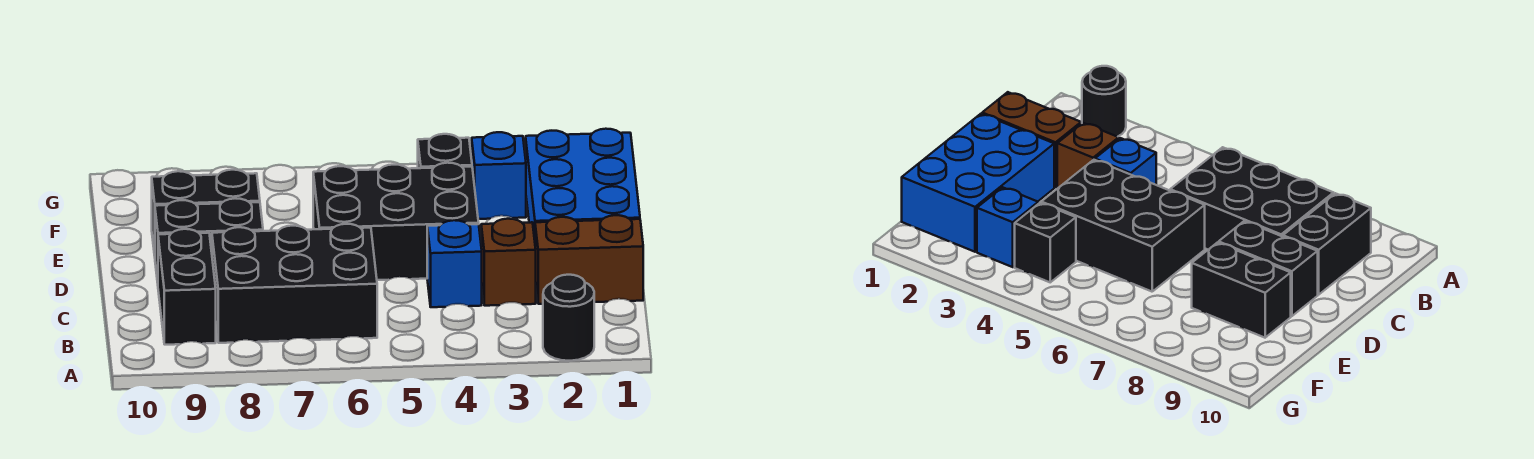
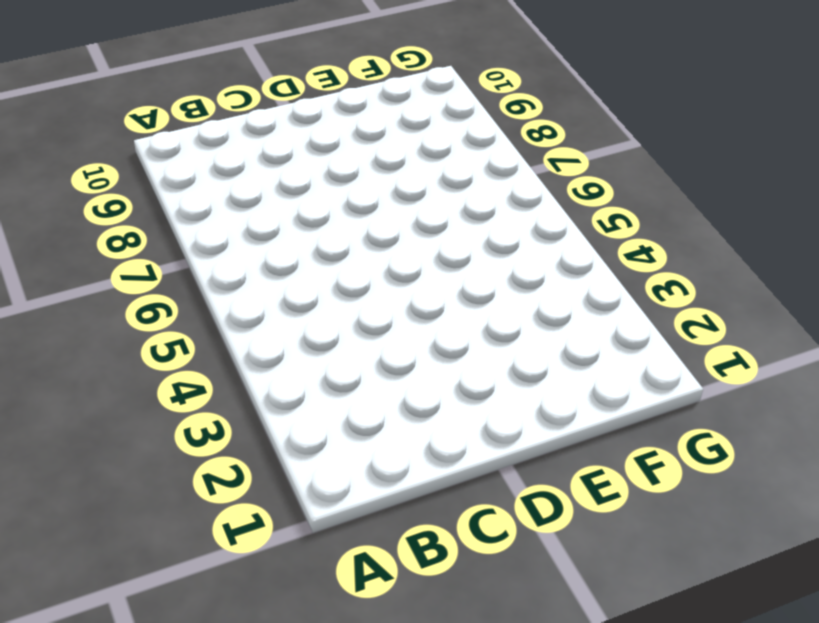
none -> black 1x1 round brick [543,275,594,361]
none -> black 2x3 brick [212,224,377,343]
none -> black 1x2 brick [158,229,216,345]

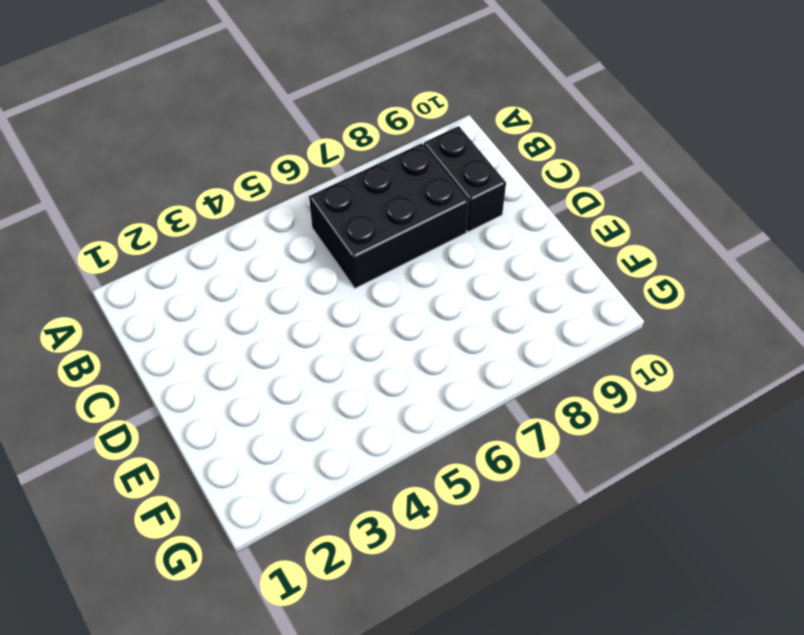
none -> black 1x1 round brick [543,275,594,361]
none -> brown 1x2 brick [535,215,643,304]
none -> brown 1x1 brick [481,219,536,306]

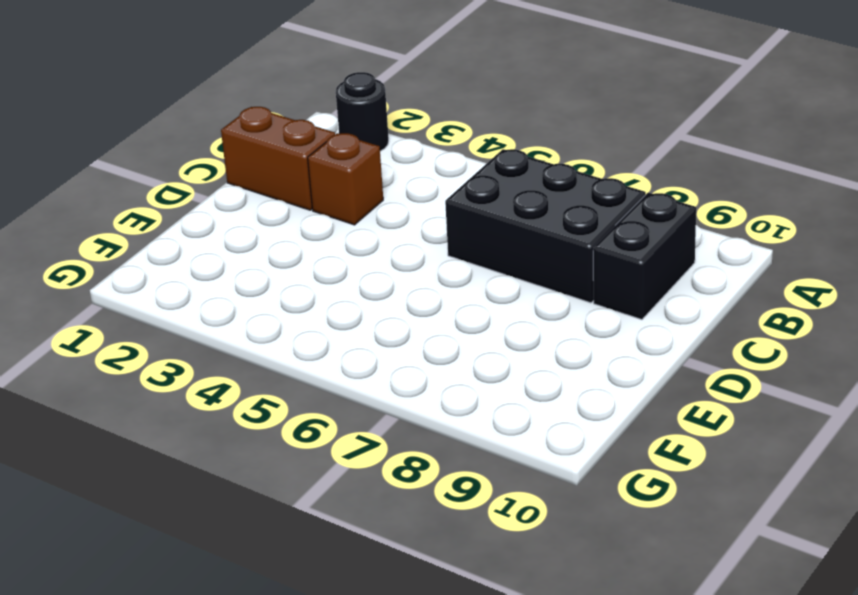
none -> blue 1x1 brick [427,220,482,307]
none -> blue 2x3 brick [526,129,640,240]
none -> black 2x3 brick [313,163,479,280]

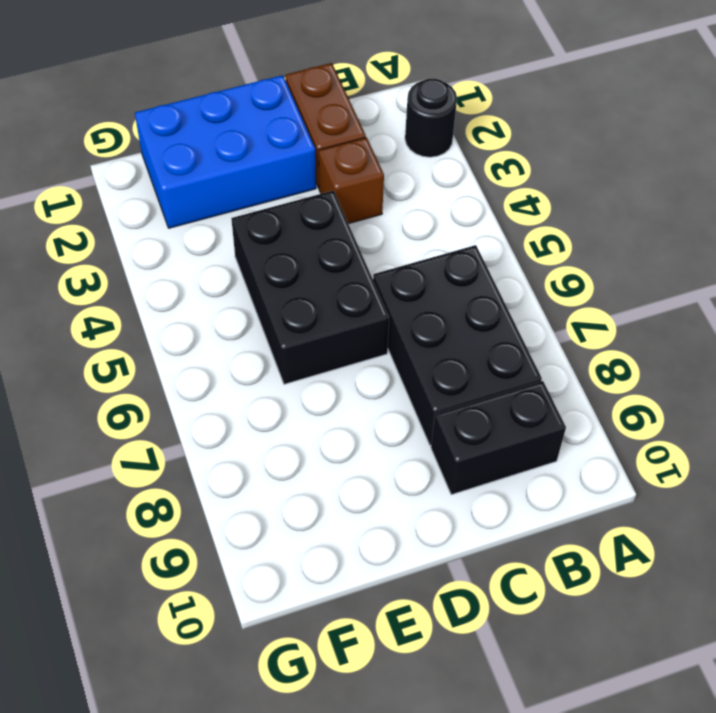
none -> blue 1x1 brick [427,220,482,307]
none -> black 1x2 brick [155,198,263,283]
none -> black 1x2 brick [152,170,260,256]

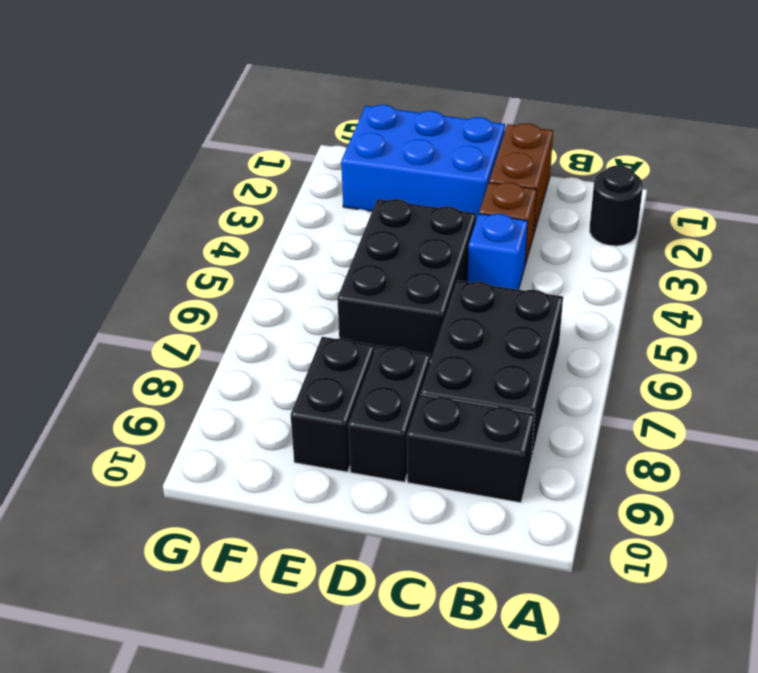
none -> blue 1x1 brick [472,132,526,219]
none -> black 1x1 brick [418,134,472,168]

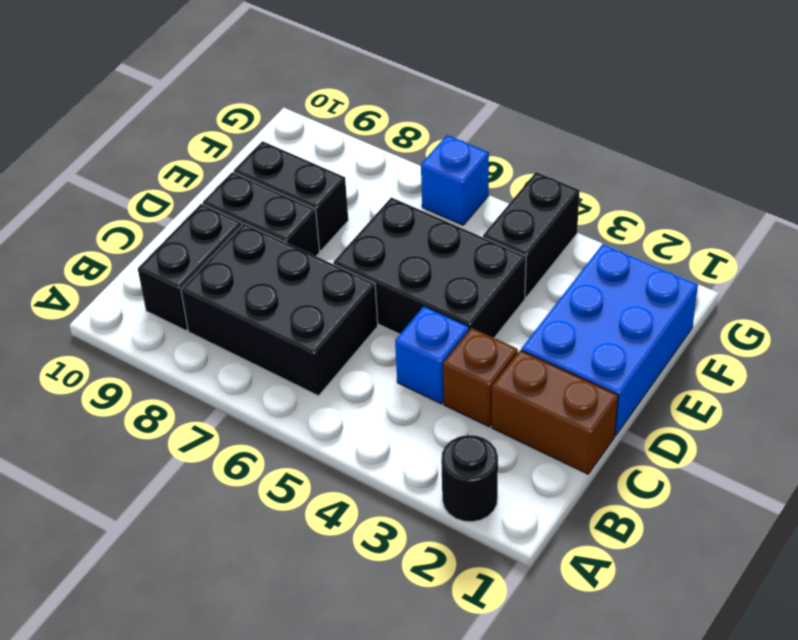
black 1x2 brick [483,172,580,297] -> black 1x1 brick [418,134,472,168]
blue 1x1 brick [421,135,489,225] -> blue 1x1 brick moved to [472,132,526,219]

